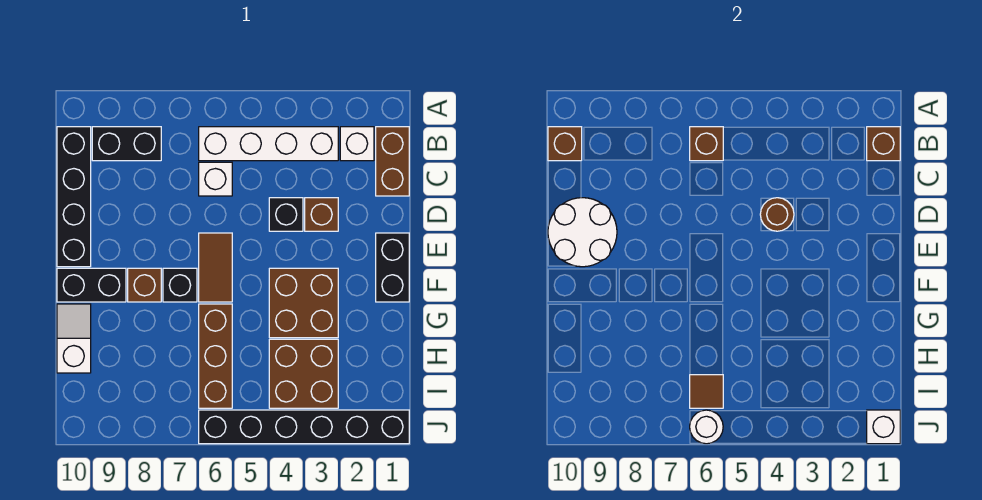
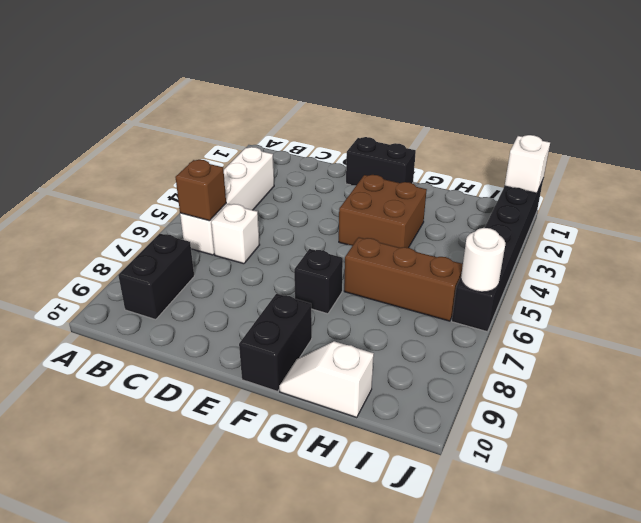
none -> brown 1x2 brick [376,127,409,196]
none -> white 1x1 brick [340,127,374,161]
none -> black 1x4 brick [57,127,91,267]

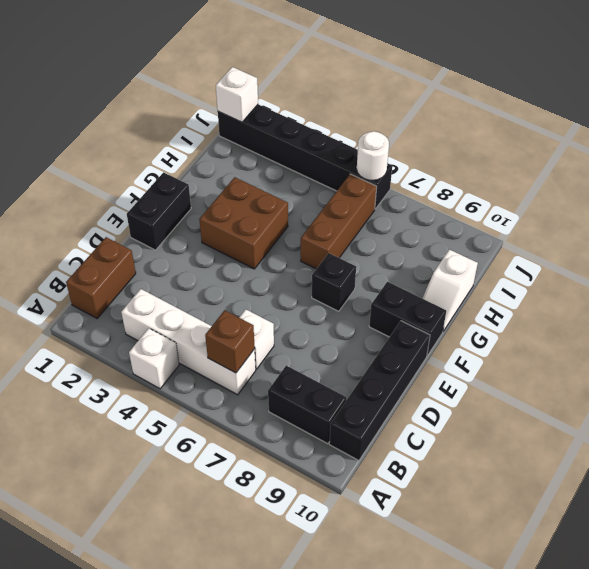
white 1x1 brick [129,328,179,389] -> white 1x1 brick moved to [340,127,374,161]
none -> brown 1x1 brick [305,198,338,231]
none -> black 1x1 brick [269,198,303,231]
none -> brown 1x2 tile [199,233,232,302]

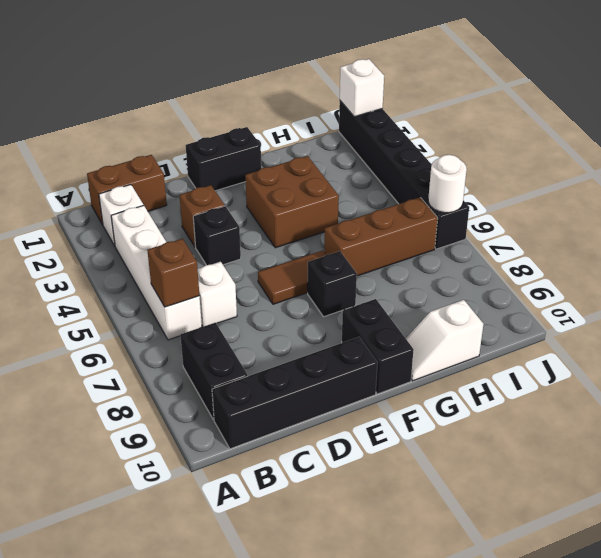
none -> brown 1x1 brick [128,268,161,302]
none -> brown 2x2 brick [269,339,338,408]
none -> brown 1x1 brick [867,127,900,161]

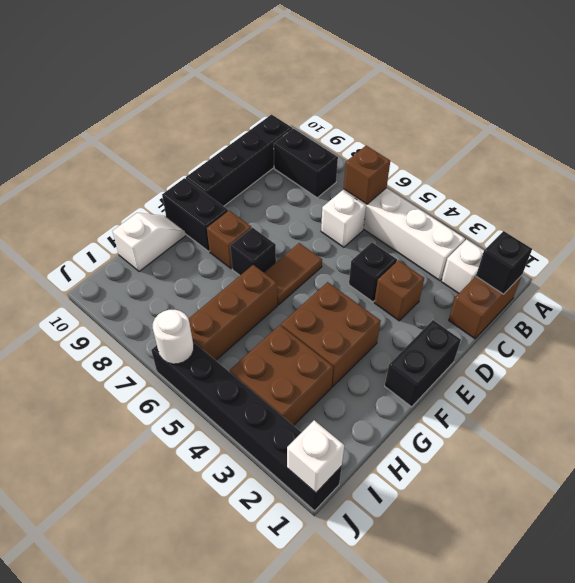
black 1x1 brick [476,231,532,294] -> brown 1x1 brick [867,127,900,161]
none -> brown 1x1 brick [548,127,582,161]
none -> brown 1x1 round brick [760,198,794,231]
none -> white 2x2 round brick [548,198,617,267]

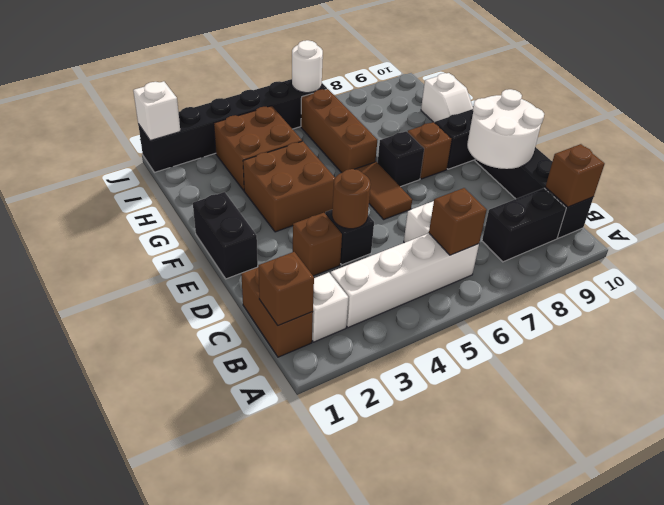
none -> brown 1x1 tile [690,375,723,408]

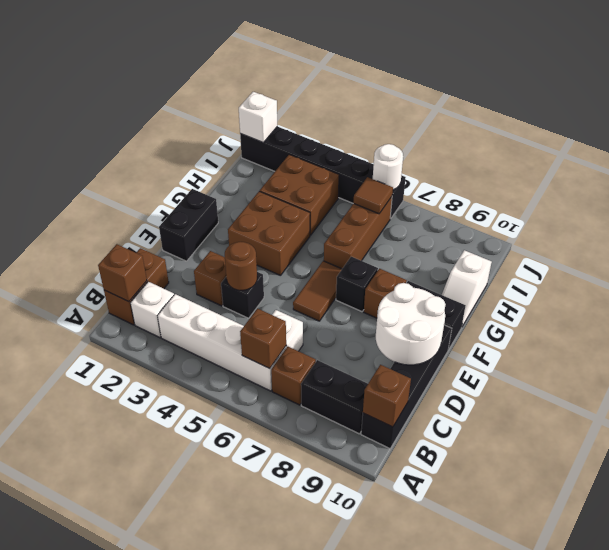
brown 1x1 brick [271,347,316,405] -> none

